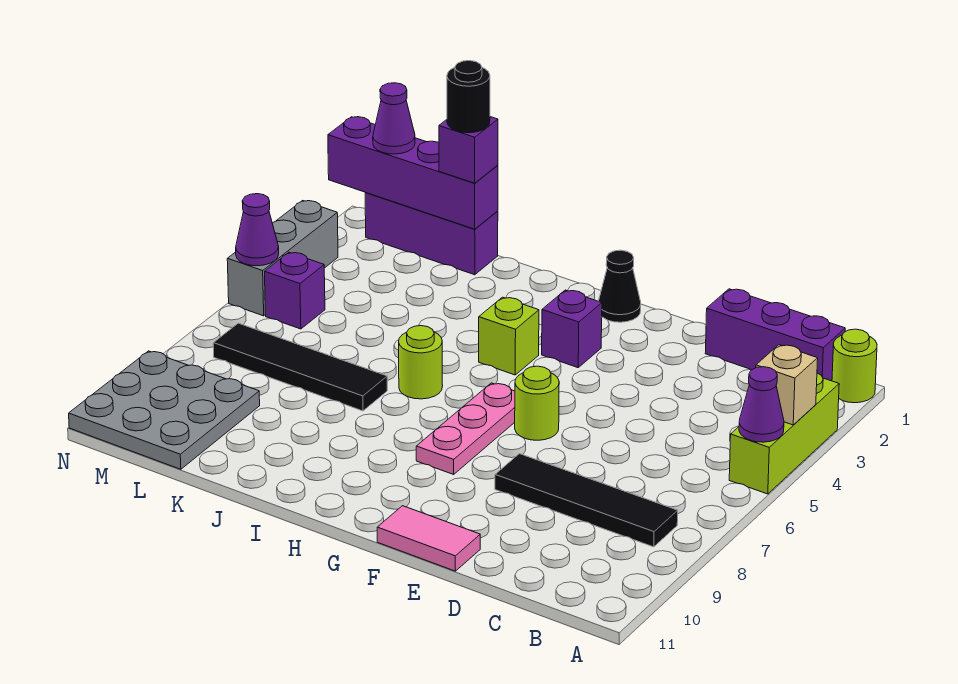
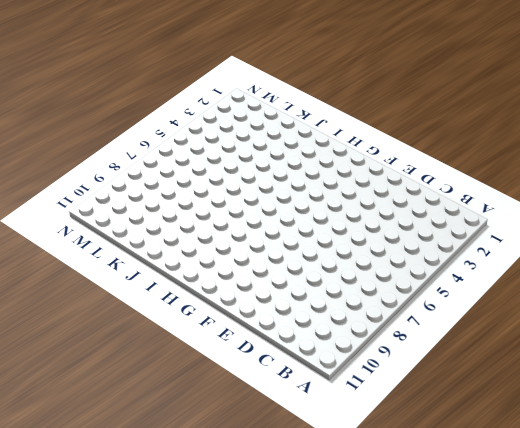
none -> lime 1x1 round brick [832,329,877,403]
none -> lime 1x3 brick [729,373,839,494]
none -> purple 1x3 brick [705,289,845,381]

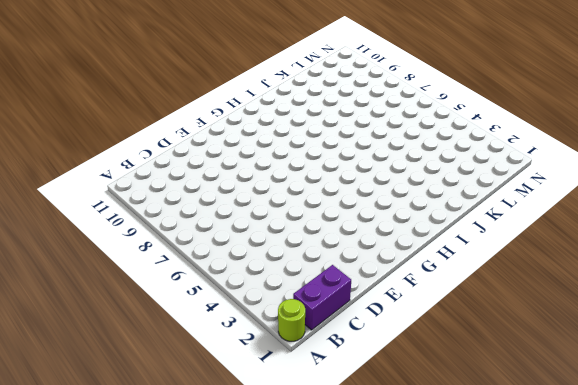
purple 1x2 brick [293,265,351,330] -> purple 1x3 brick [705,289,845,381]
none -> lime 1x3 brick [729,373,839,494]
none -> black 1x4 tile [495,454,678,547]
none -> pink 1x2 tile [377,506,480,571]

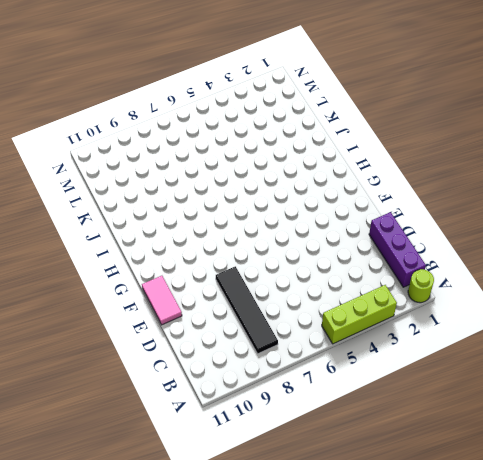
none -> lime 1x1 round brick [515,366,559,440]
none -> black 1x1 cone [599,250,641,322]
none -> purple 1x1 brick [542,290,602,368]

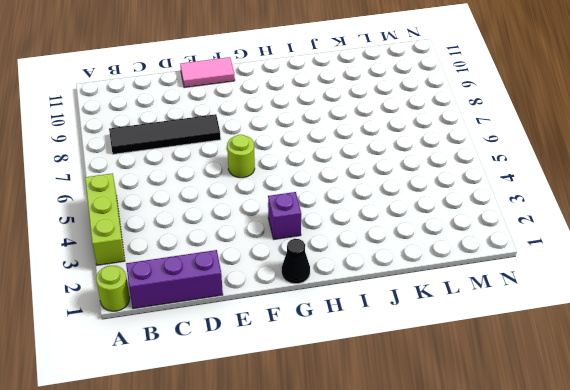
none -> pink 1x3 plate [416,383,515,474]
none -> lime 1x1 brick [479,297,539,375]
none -> lime 1x1 round brick [399,326,443,399]

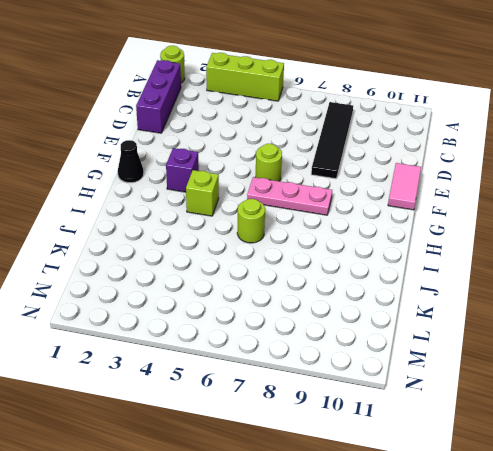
none -> black 1x4 tile [213,323,387,411]
none -> purple 1x3 brick [365,192,498,275]
none -> grey 3x3 plate [69,351,260,469]

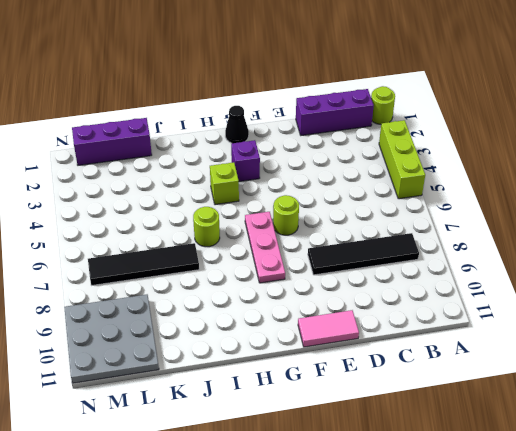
none -> purple 1x1 brick [265,252,325,329]
none -> grey 1x3 brick [227,201,338,316]
none -> tan 1x1 brick [756,345,818,425]

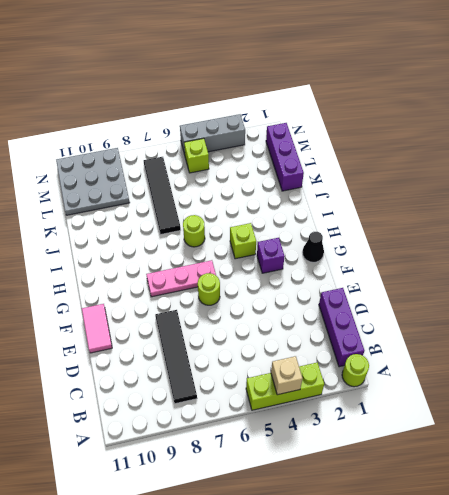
lime 1x1 brick [184,138,209,173] -> purple 1x1 brick [265,252,325,329]
none -> purple 1x1 cone [739,367,784,442]
none -> purple 1x4 brick [328,117,498,229]
none -> purple 1x1 cone [236,194,279,266]

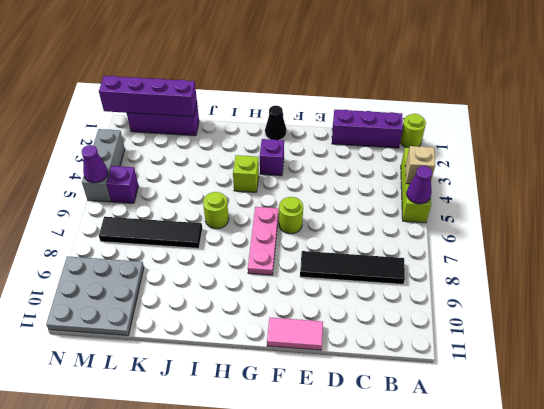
none -> purple 1x1 brick [439,117,498,183]
none -> purple 1x1 cone [373,83,415,154]
none -> black 1x1 round brick [447,61,490,133]

